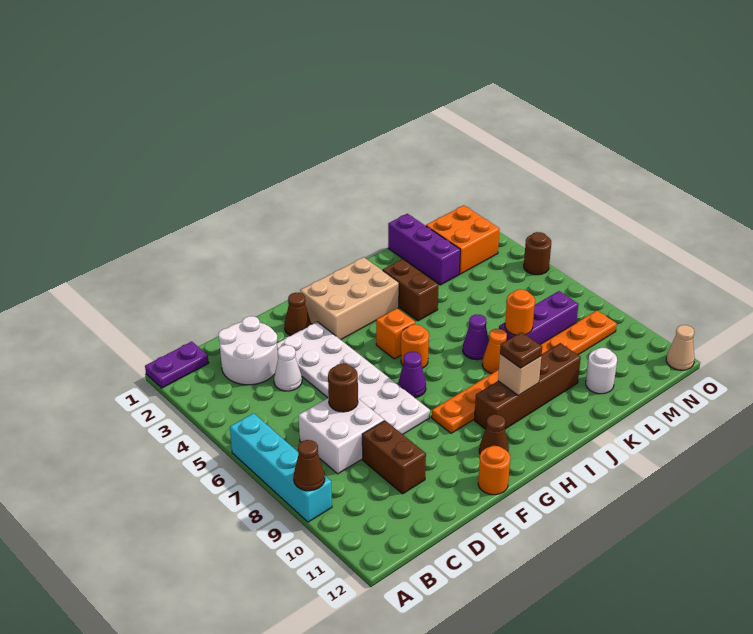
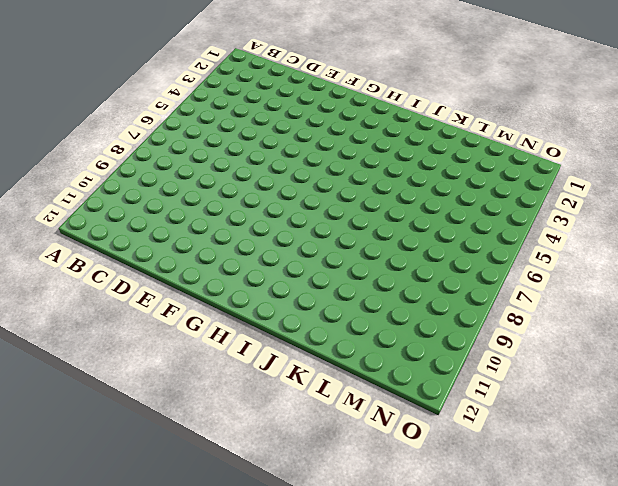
none -> purple 1x2 plate [145,342,209,388]
none -> cyan 1x4 brick [230,413,332,522]
none -> white 2x2 round brick [218,316,278,385]
none -> white 2x2 brick [299,398,384,474]

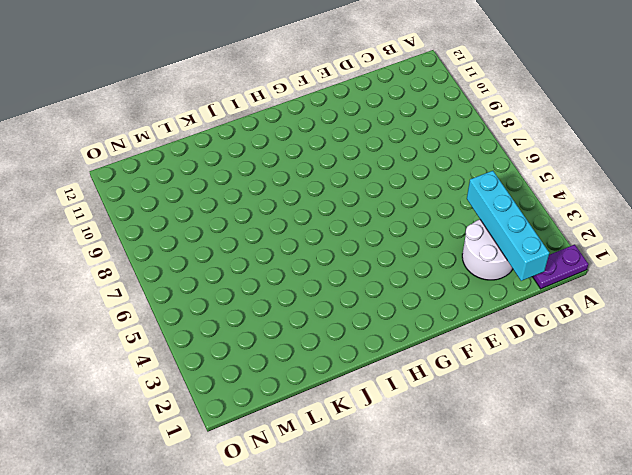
cyan 1x4 brick [467,171,549,281] -> cyan 1x4 brick moved to [230,413,332,522]
none -> white 2x2 brick [299,398,384,474]
none -> white 1x1 cone [274,345,302,391]
none -> brown 1x2 brick [362,421,426,494]
none -> white 2x6 plate [277,322,430,434]

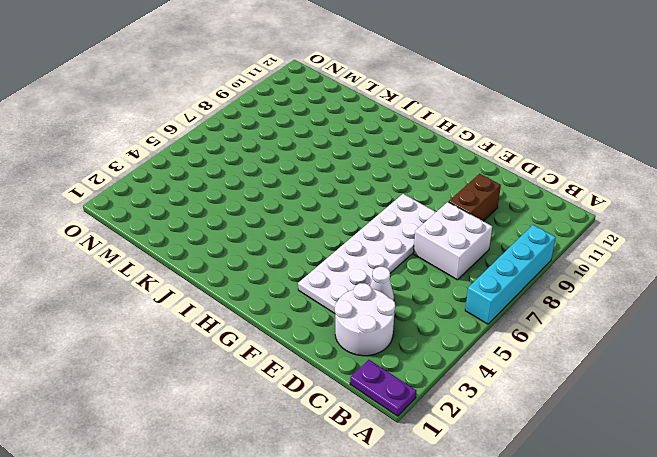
none -> brown 1x1 cone [284,293,311,336]
none -> orange 1x1 round brick [478,446,510,495]
none -> tan 2x3 brick [300,257,399,340]
none -> purple 1x1 cone [398,352,426,398]

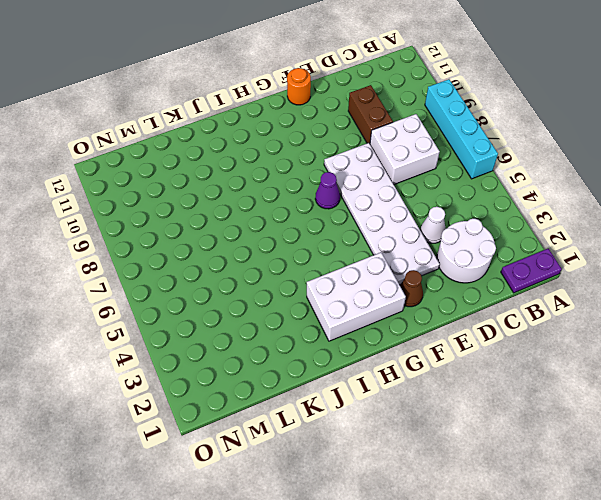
white 2x3 brick [307,253,406,341] -> tan 2x3 brick [300,257,399,340]
none -> orange 1x8 plate [432,311,617,433]
none -> brown 1x1 cone [479,414,509,454]
none -> orange 1x1 brick [376,308,415,359]
none -> orange 1x1 round brick [401,325,429,368]

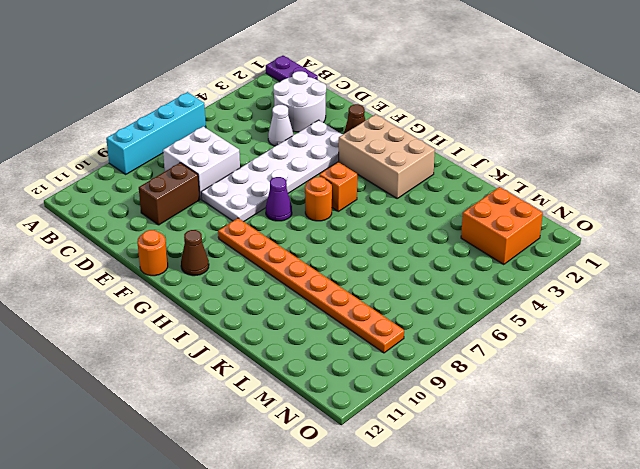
none -> brown 1x4 brick [474,343,581,429]
none -> brown 1x2 brick [383,259,439,321]
none -> purple 1x1 cone [463,315,489,360]
none -> orange 1x1 cone [482,329,507,373]

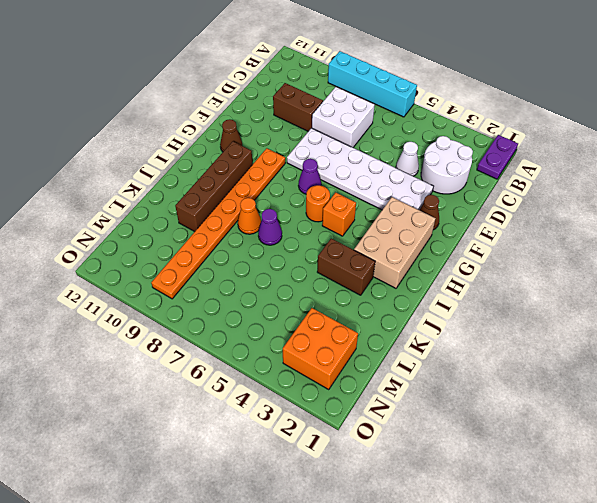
none -> orange 1x1 round brick [478,446,510,495]
none -> purple 1x3 brick [499,291,579,344]
none -> purple 1x3 brick [388,214,460,285]
none -> white 1x1 round brick [586,348,617,394]

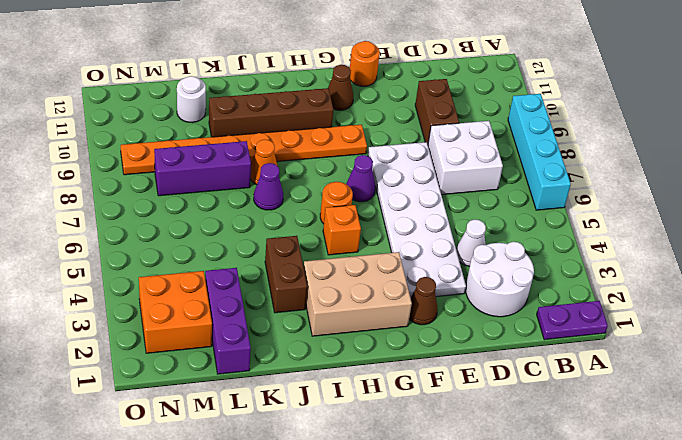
none -> brown 1x1 round brick [524,232,551,275]
none -> tan 1x1 cone [666,325,695,370]
none -> brown 1x1 cone [294,440,325,491]
none -> brown 1x1 round brick [328,364,358,412]

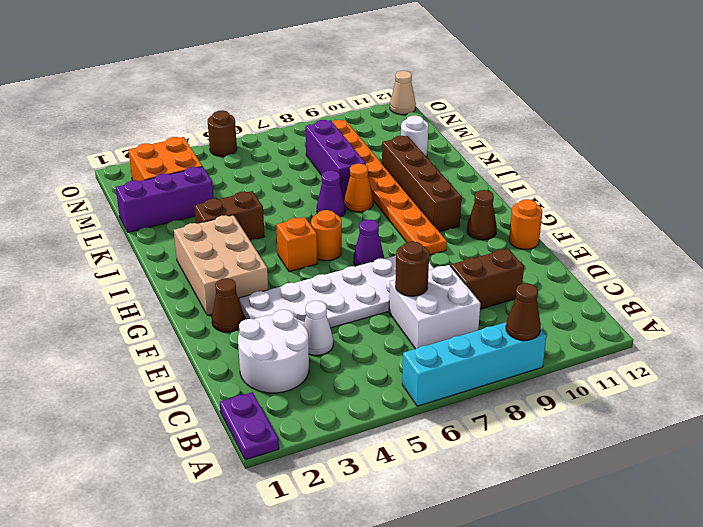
none -> tan 1x1 brick [498,354,541,396]
none -> orange 1x1 round brick [505,289,535,335]
none -> brown 1x1 plate [500,332,542,368]

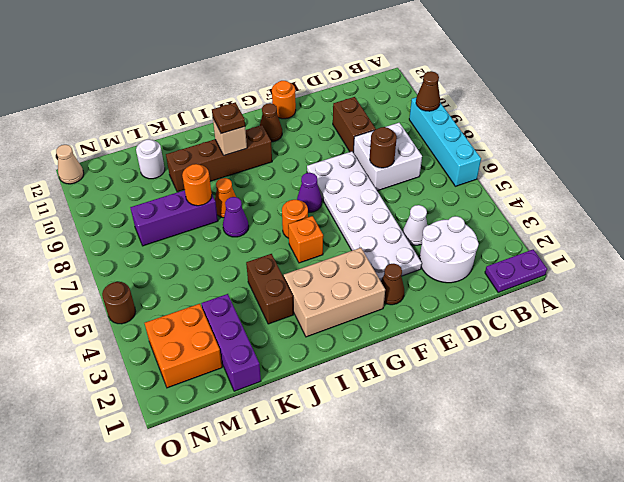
none -> orange 1x8 plate [432,311,617,433]

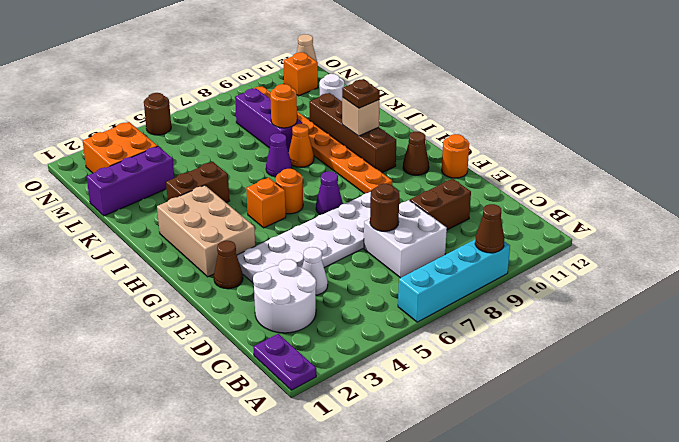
orange 1x1 brick [284,52,318,96] -> none

